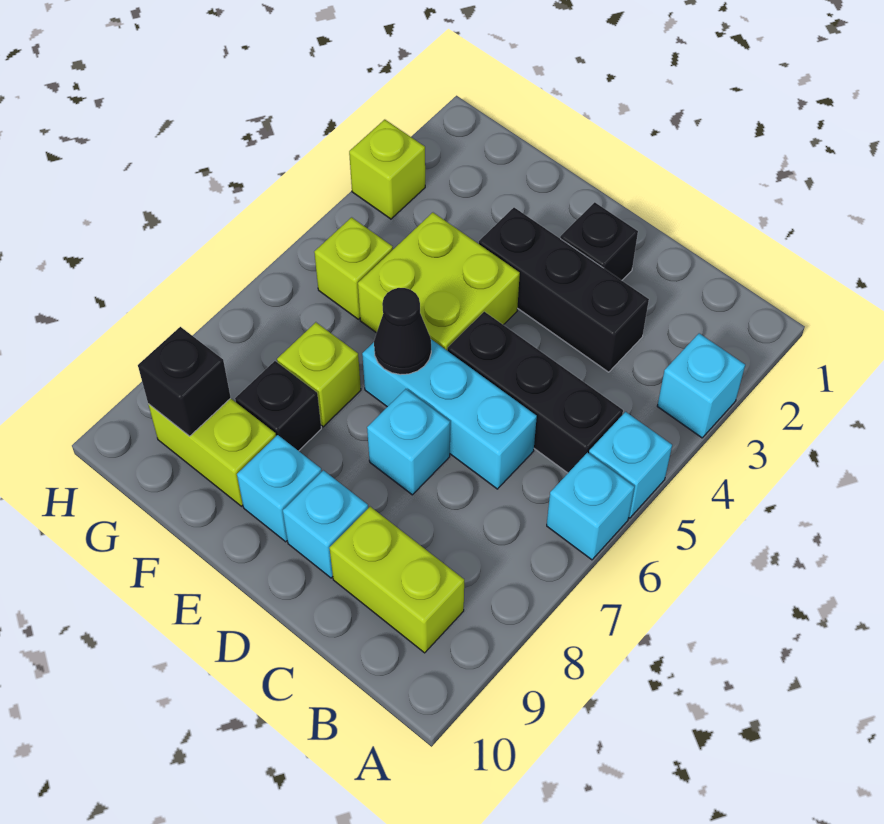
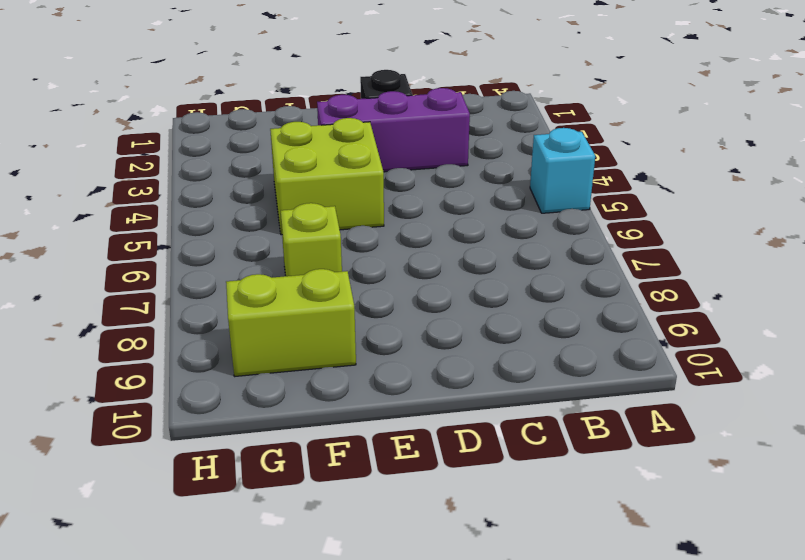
purple 1x3 brick [317,88,470,172] -> black 1x3 brick [479,208,649,372]
none -> cyan 1x1 brick [657,333,745,438]
none -> cyan 1x1 brick [547,453,634,560]
none -> black 1x3 brick [447,312,623,473]

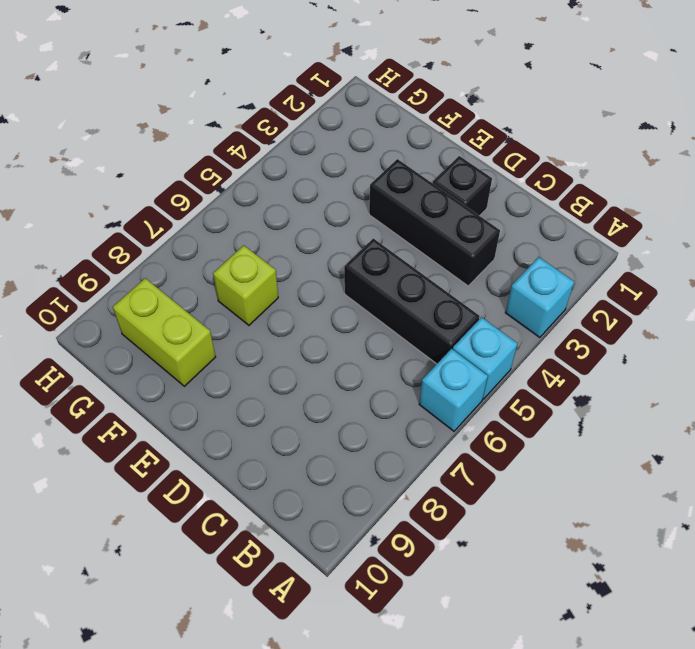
none -> lime 1x2 brick [329,507,464,653]
none -> cyan 1x3 brick [362,339,537,489]
none -> cyan 1x1 brick [367,389,450,495]

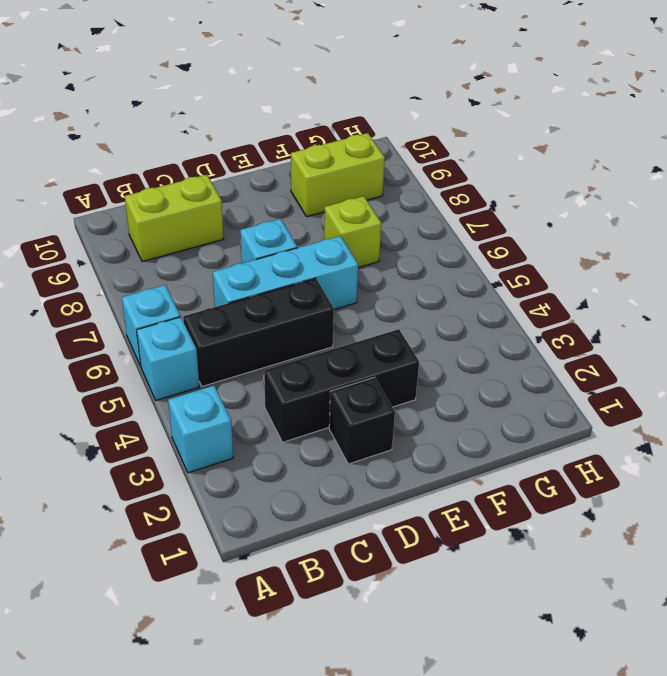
none -> cyan 1x1 brick [283,470,368,578]
none -> lime 2x2 brick [358,213,520,350]
none -> cyan 1x1 brick [237,435,321,542]

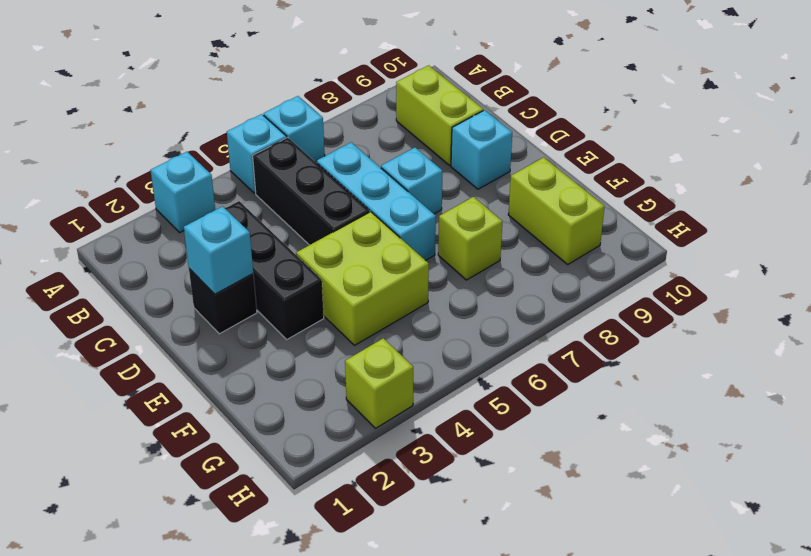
cyan 1x1 brick [184,206,253,294] -> cyan 1x1 brick moved to [237,435,321,542]
none -> black 1x1 brick [235,361,321,451]
none -> lime 1x1 brick [314,217,393,319]
none -> black 1x1 cone [374,288,431,375]

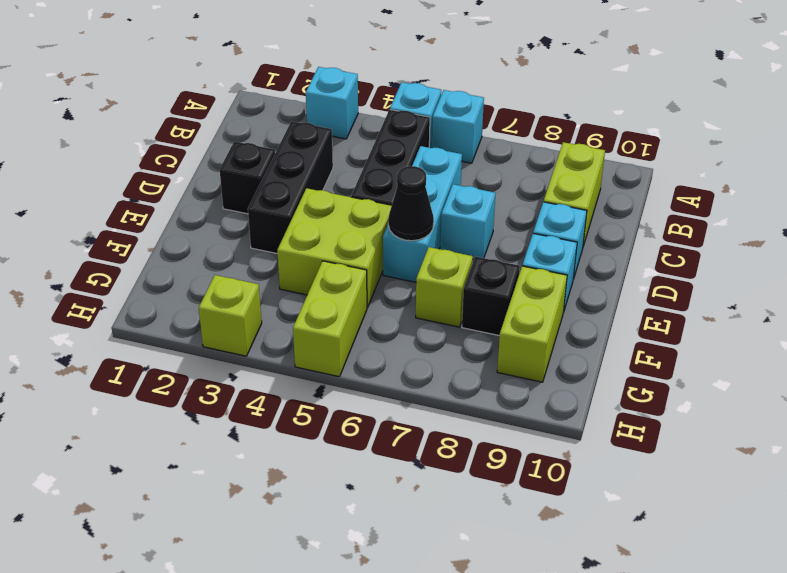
lime 1x2 brick [293,261,367,377] -> lime 1x1 brick [314,217,393,319]
none -> black 1x1 brick [138,327,231,436]

